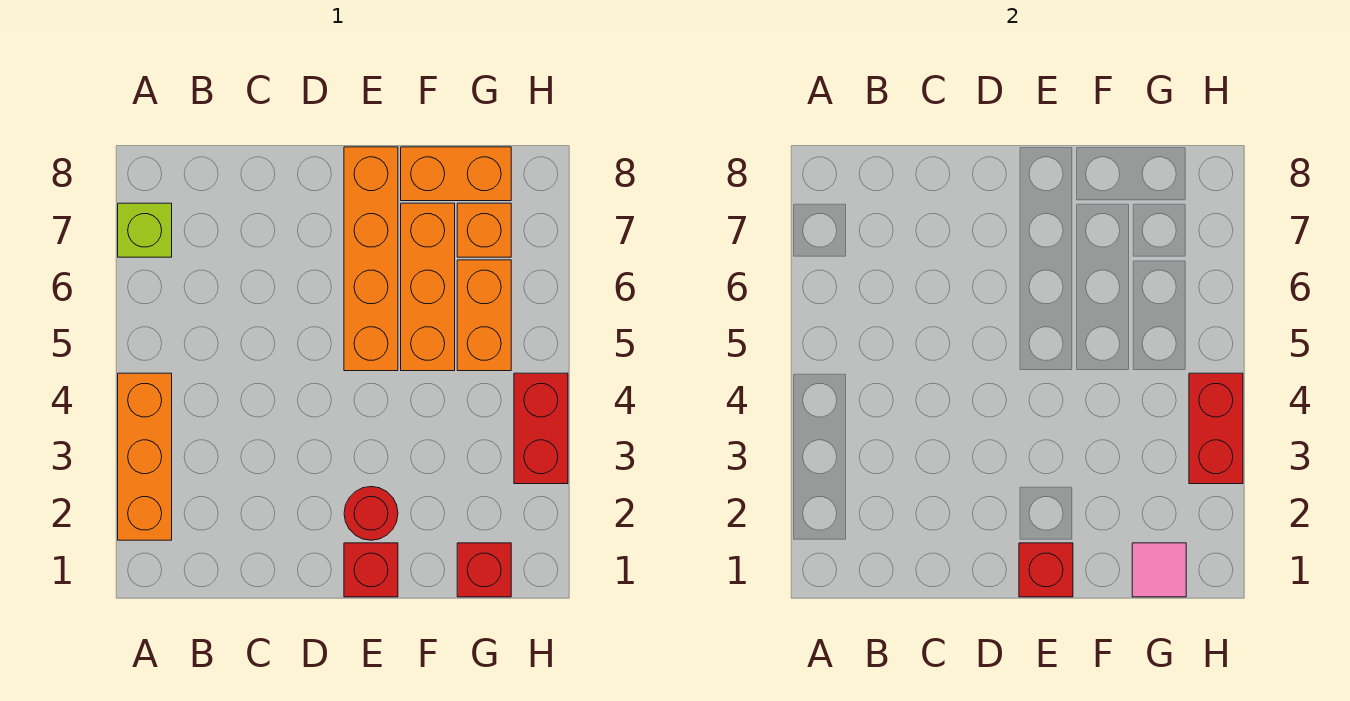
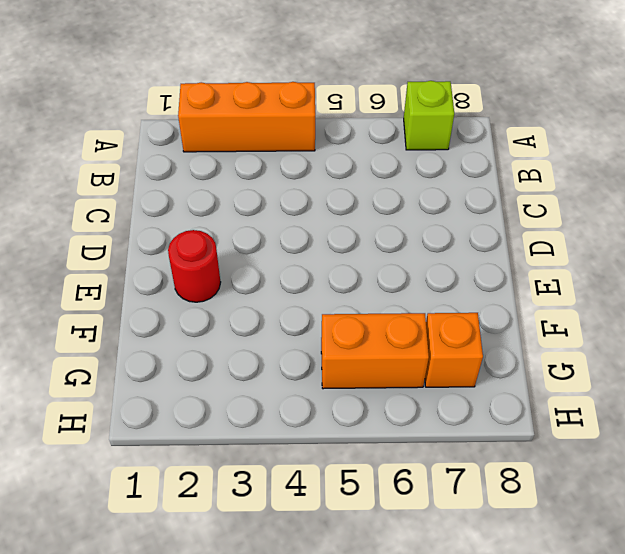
none -> red 1x1 brick [344,543,398,597]
none -> orange 1x4 brick [344,147,398,371]
none -> orange 1x3 brick [401,203,455,371]

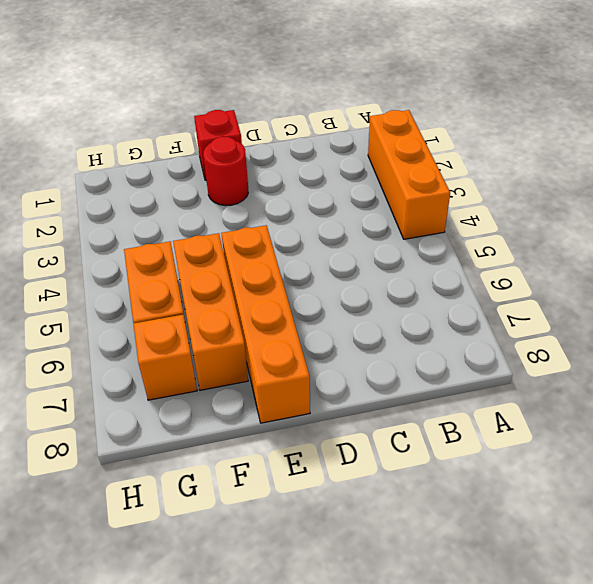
none -> lime 1x1 brick [118,203,172,257]
none -> orange 1x2 brick [401,147,511,201]
none -> red 1x1 brick [457,543,511,597]

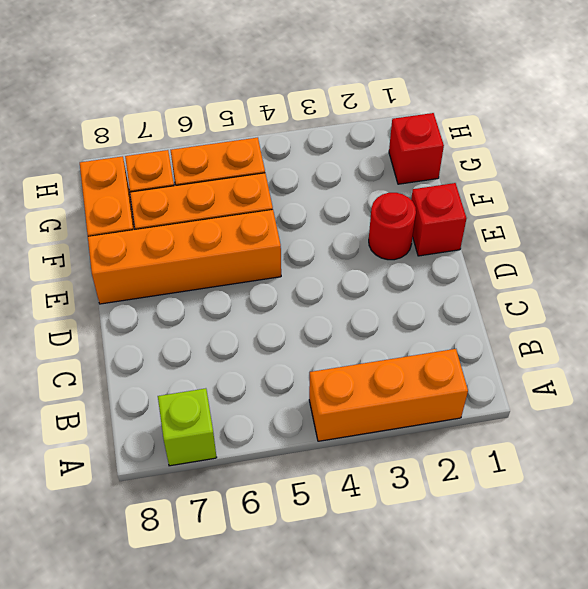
none -> red 1x2 brick [514,373,568,484]
none -> red 1x1 brick [1019,543,1073,597]
none -> pink 1x1 tile [1132,543,1186,597]

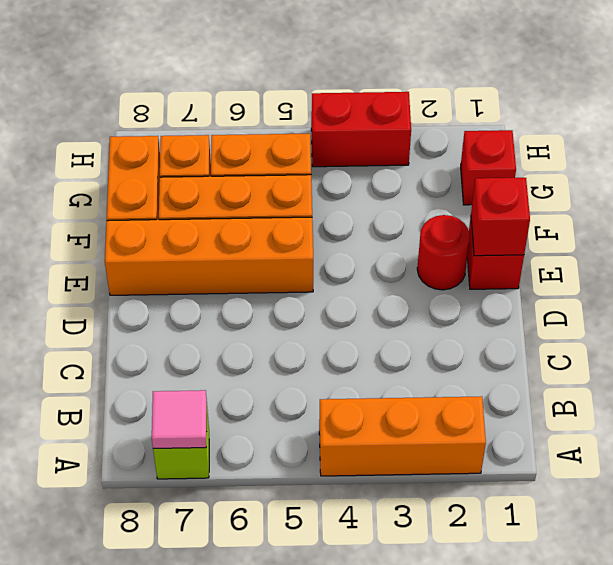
pink 1x1 tile [152,390,207,449] -> pink 1x1 tile moved to [1132,543,1186,597]
none -> red 1x2 brick [1189,373,1243,484]

